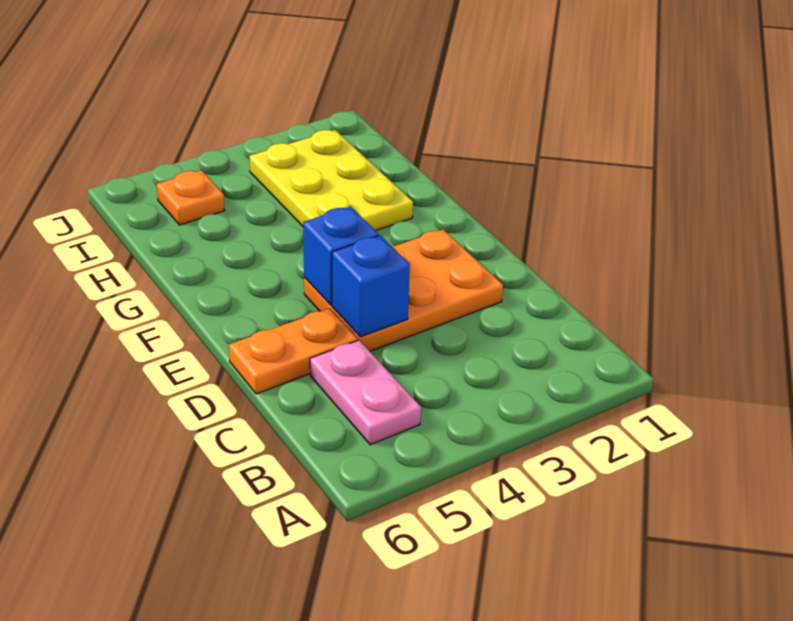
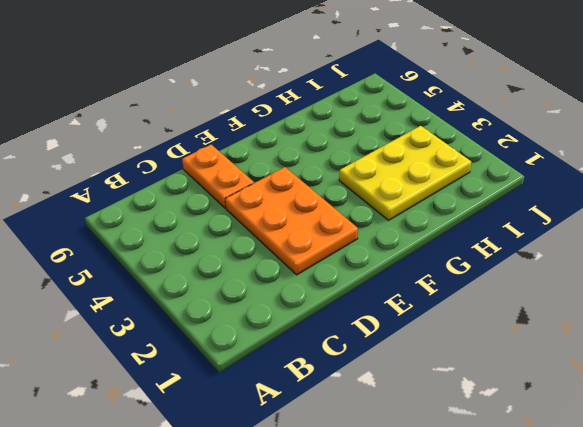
none -> pink 1x2 plate [310,340,421,445]
none -> orange 1x1 plate [157,170,225,225]

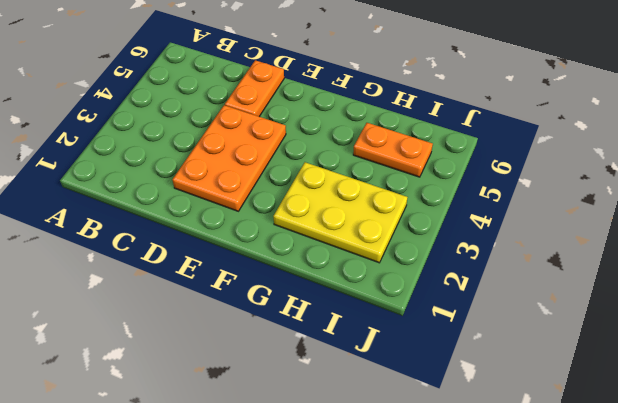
orange 1x2 plate [353,123,433,177] -> orange 1x1 plate [157,170,225,225]
none -> pink 1x2 plate [310,340,421,445]
none -> blue 1x1 brick [332,235,410,337]

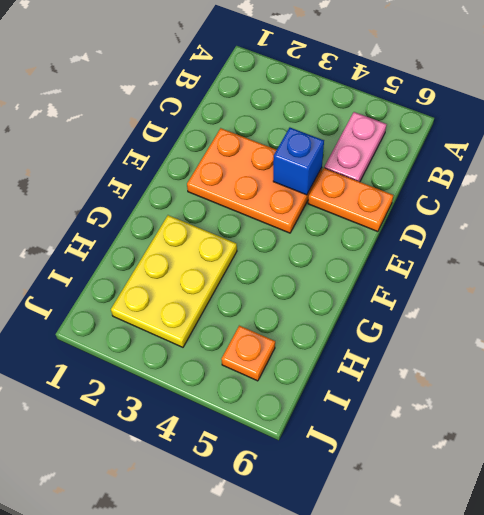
none -> blue 1x1 brick [303,207,379,305]

